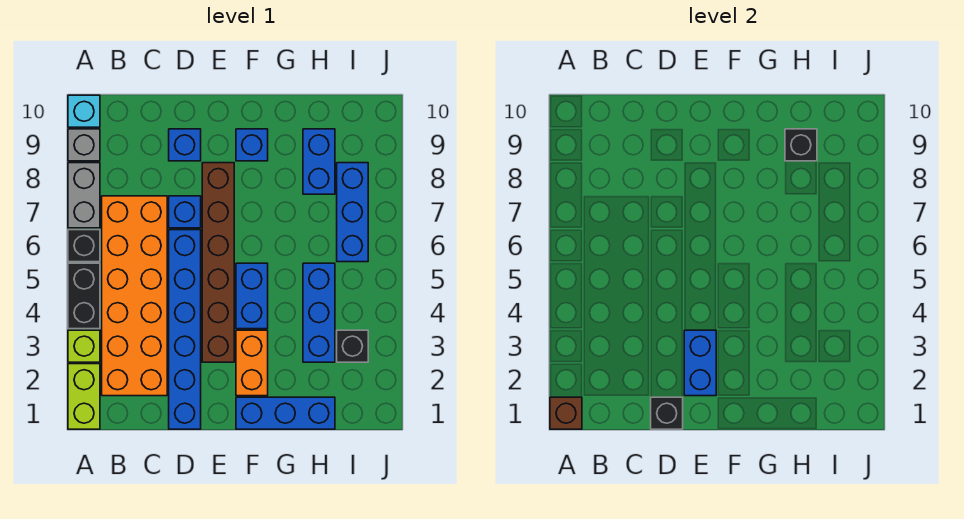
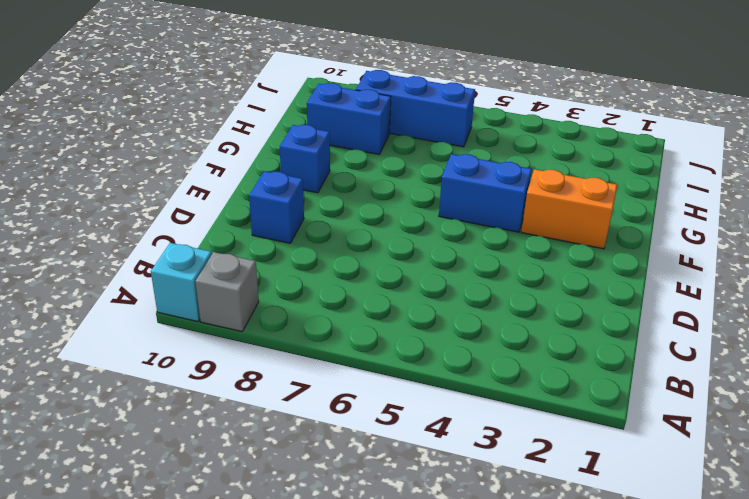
none -> lime 1x2 brick [68,364,100,429]
none -> lime 1x1 brick [68,330,100,362]
none -> black 1x2 brick [68,263,100,329]

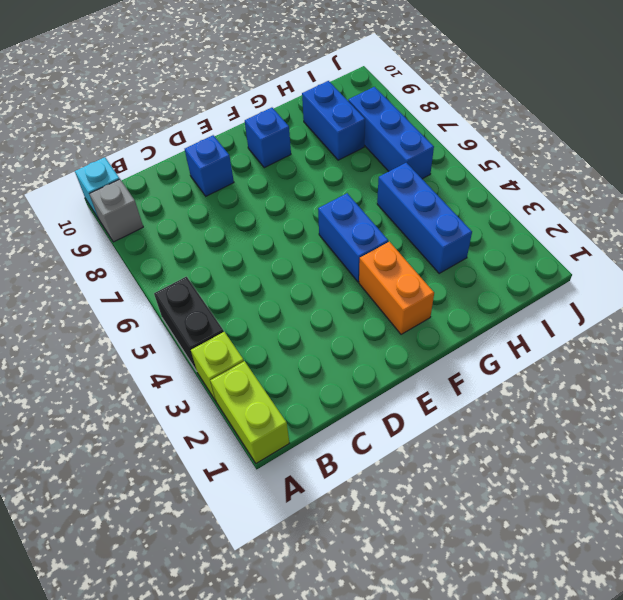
none -> black 1x1 brick [68,230,100,262]
none -> grey 1x2 brick [68,163,100,228]
none -> orange 2x6 brick [102,196,167,396]

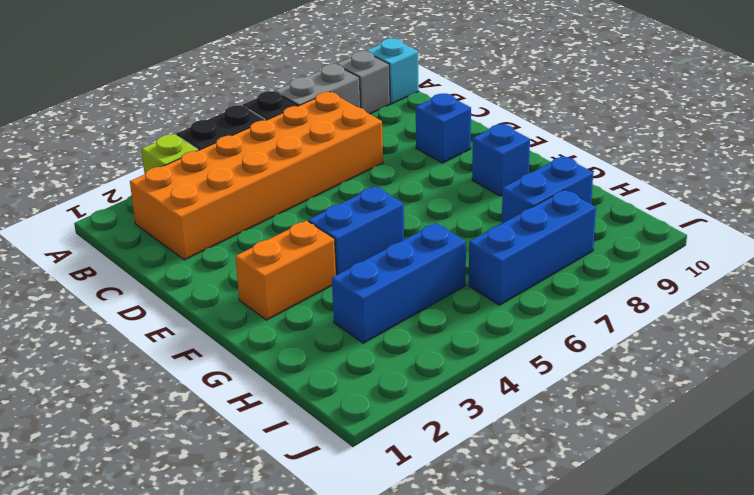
none -> lime 1x2 brick [68,364,100,429]
none -> blue 1x6 brick [169,230,201,429]
none -> blue 1x1 brick [169,196,201,228]

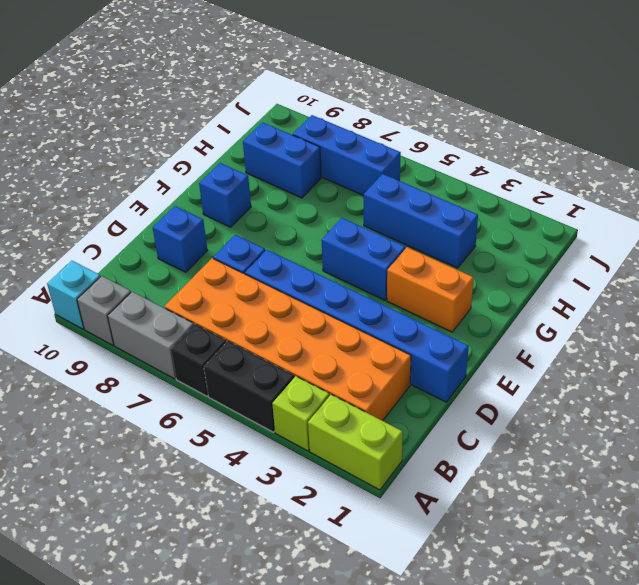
none -> brown 1x6 brick [202,163,234,362]
none -> blue 1x3 brick [236,397,335,429]
none -> black 1x1 brick [337,330,368,362]

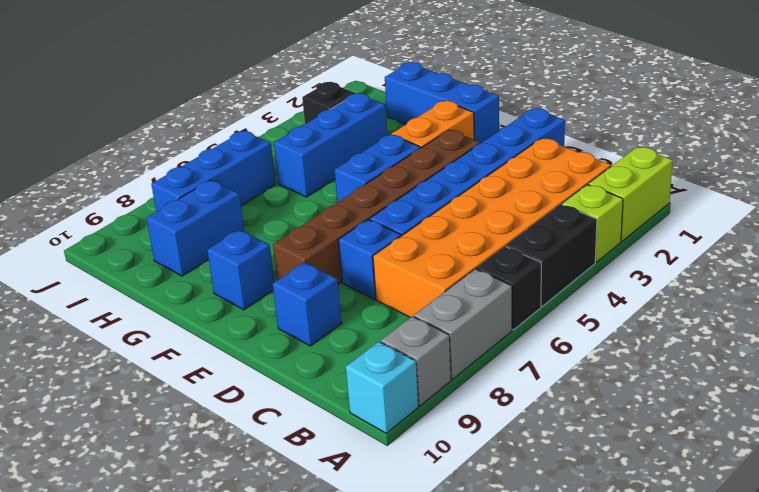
none -> brown 1x1 brick [550,397,582,429]
none -> black 1x1 brick [651,397,683,429]
none -> blue 1x2 brick [684,330,716,396]

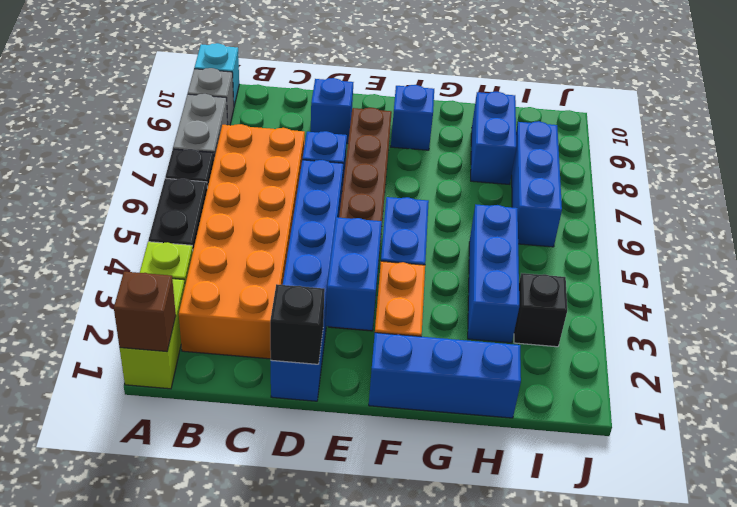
none -> black 1x1 brick [785,129,817,161]

